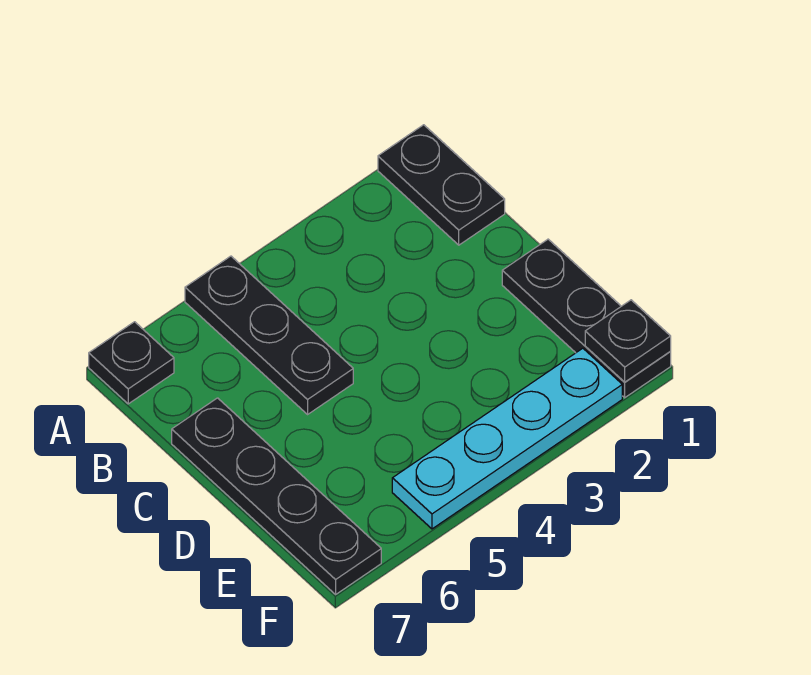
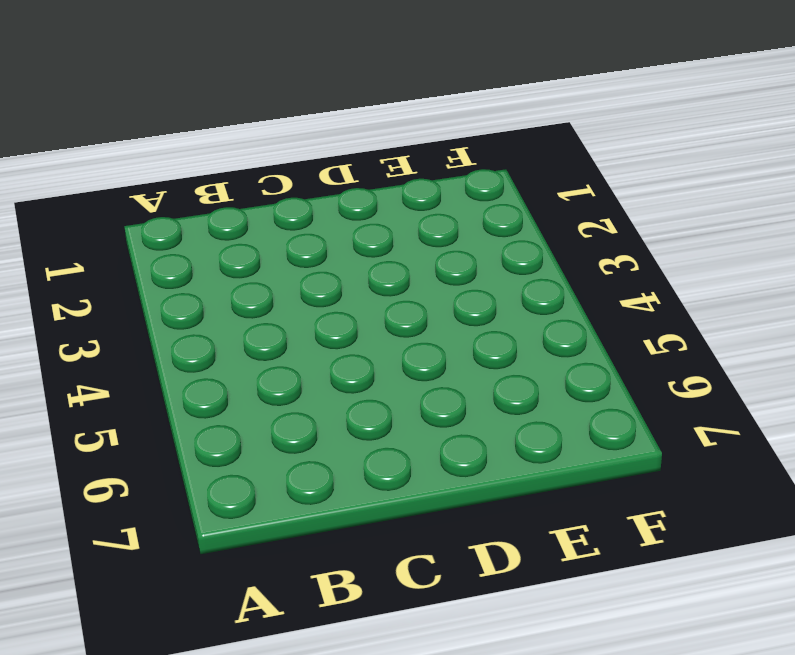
none -> black 1x2 plate [378,125,505,245]
none -> black 1x3 plate [185,256,353,414]

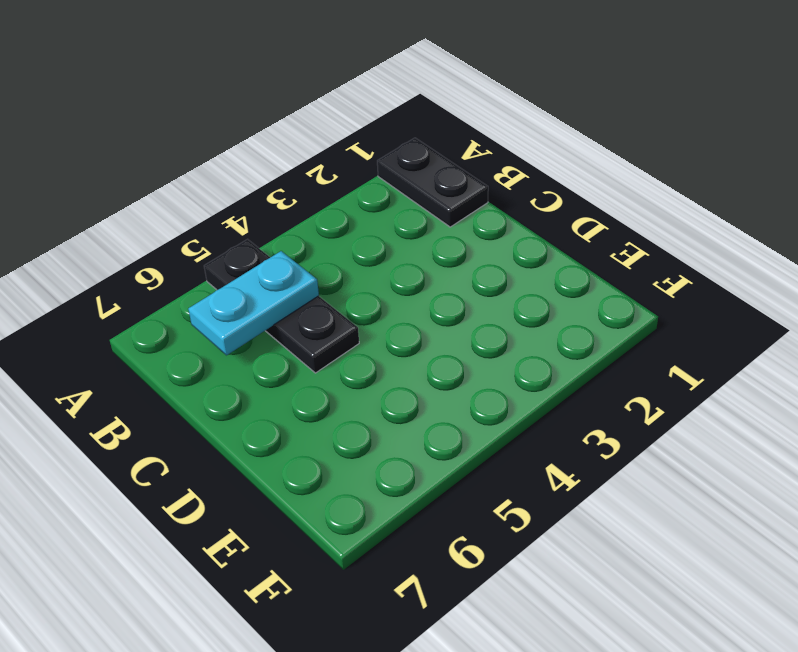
cyan 1x2 plate [188,251,319,355] -> none
none -> black 1x1 plate [89,322,174,404]
none -> black 1x4 plate [172,398,381,594]

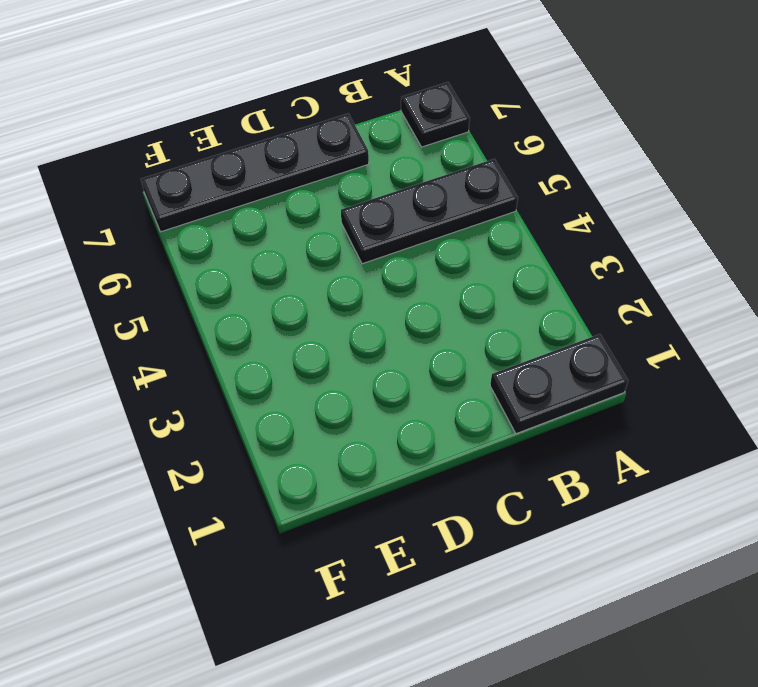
none -> black 1x3 plate [502,239,671,398]
none -> cyan 1x4 plate [392,348,622,529]

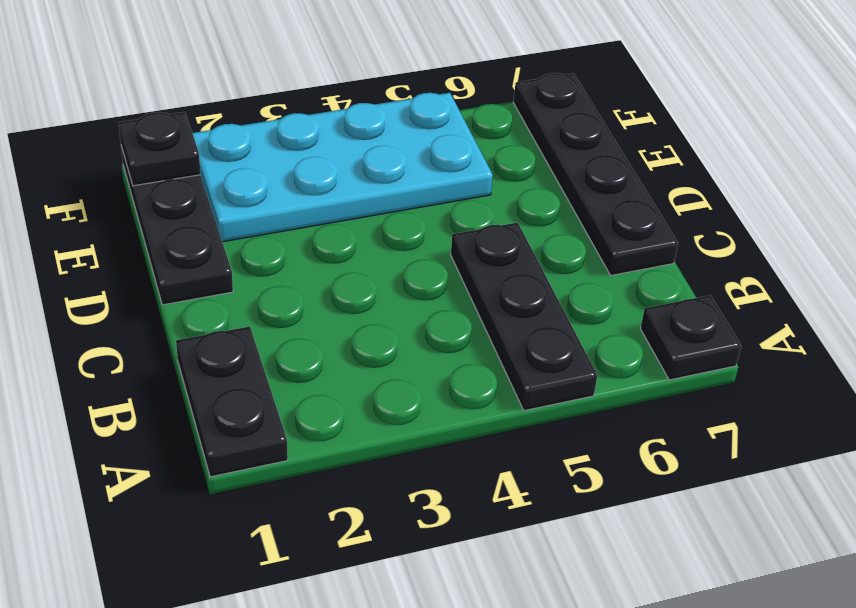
cyan 2x4 plate [192,93,493,242] -> cyan 1x4 plate [392,348,622,529]

